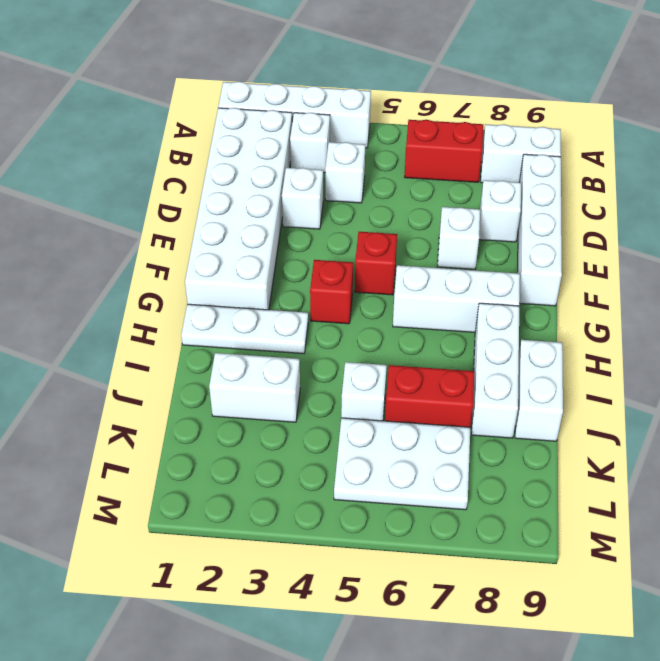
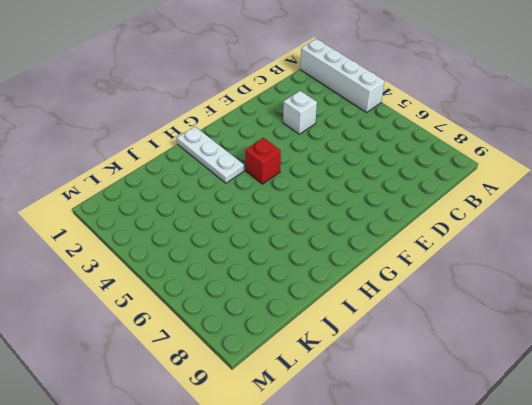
none -> white 2x6 brick [185,108,292,310]
none -> white 1x1 brick [290,113,330,173]
none -> red 1x2 brick [405,120,483,182]

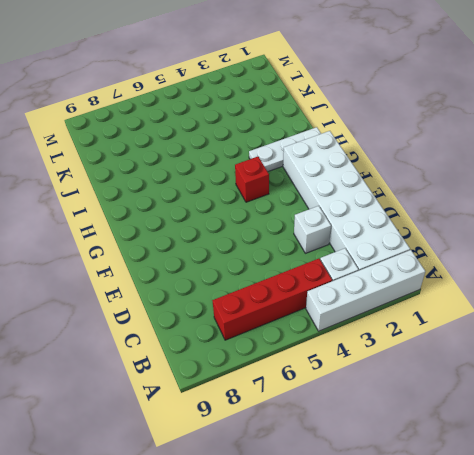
red 1x4 brick [212,259,332,340] -> red 1x2 brick [405,120,483,182]
none -> white 1x2 brick [481,124,561,183]
none -> white 1x1 brick [325,142,365,203]
none -> white 1x4 brick [518,154,562,306]

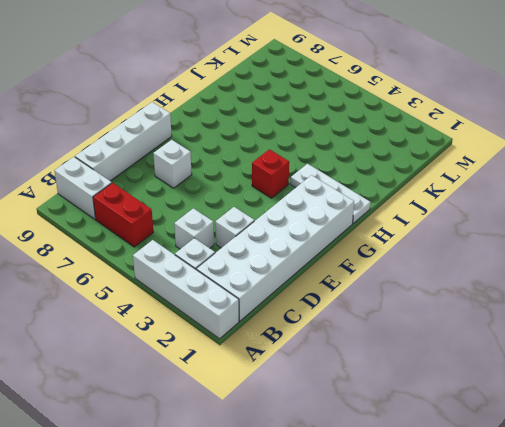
none -> white 1x1 brick [479,180,521,242]
none -> red 1x1 brick [355,232,397,295]
none -> white 1x3 brick [393,265,520,332]

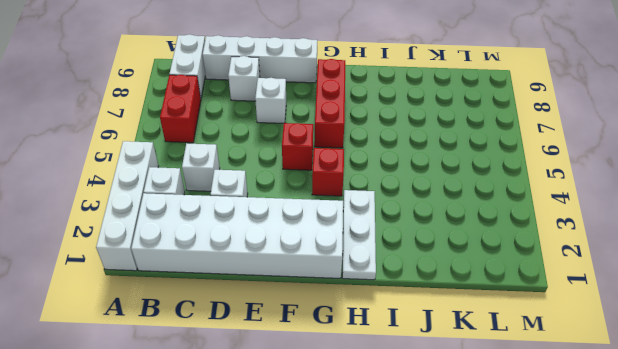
red 1x3 brick [314,59,345,148] -> white 1x3 brick [393,265,520,332]
none -> white 1x3 brick [471,303,519,438]
none -> white 1x2 brick [515,340,563,441]
none -> white 1x2 brick [209,353,300,422]

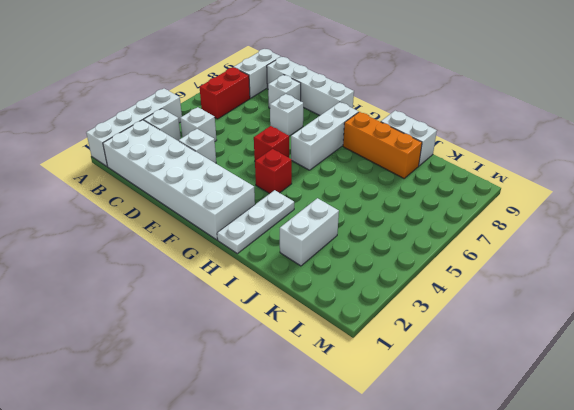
orange 1x3 brick [343,112,422,178] -> white 1x3 brick [471,303,519,438]
none -> white 1x1 brick [341,362,387,421]
none -> red 1x2 brick [385,365,474,427]
none -> white 2x3 plate [334,418,470,510]

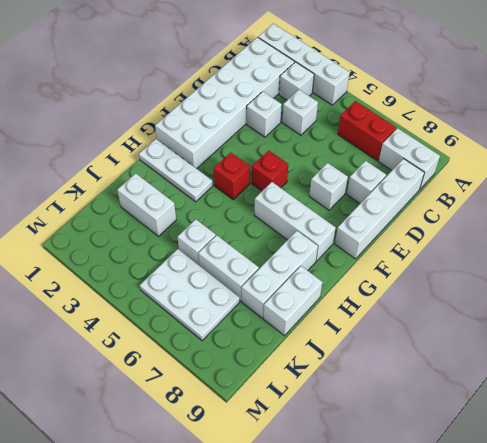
white 1x2 brick [198,235,259,301] -> red 1x2 brick [385,365,474,427]

